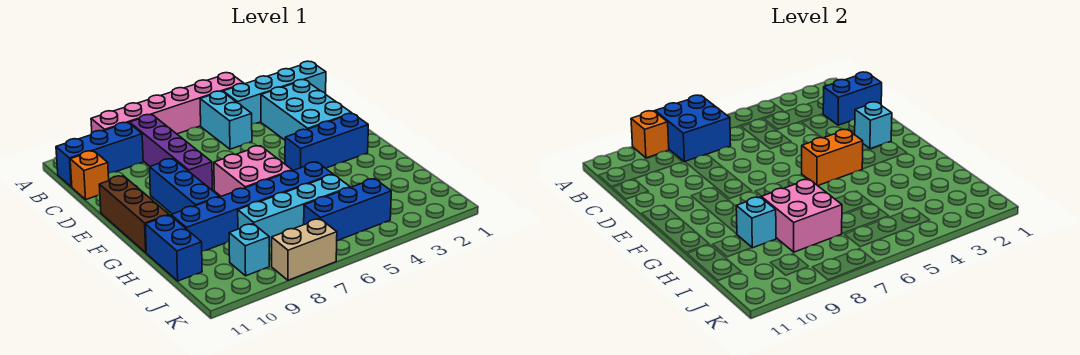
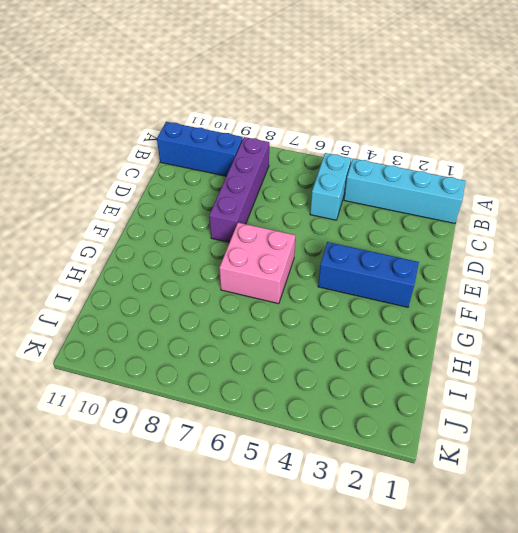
none -> pink 1x6 brick [91,73,244,134]
none -> cyan 2x3 brick [261,80,352,140]
none -> orange 1x1 brick [70,151,109,199]

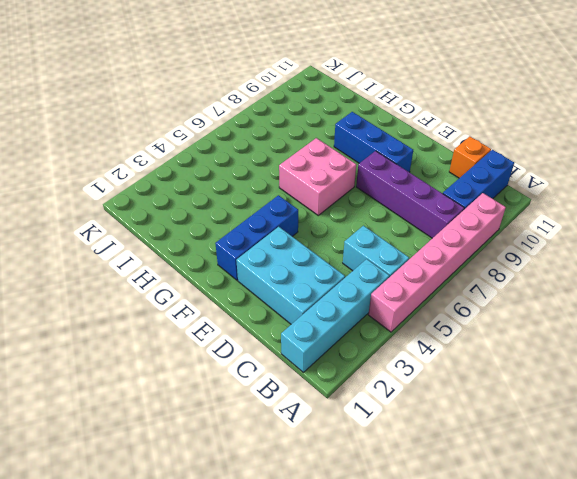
none -> brown 1x3 brick [99,176,169,253]
none -> blue 1x6 brick [171,162,333,251]
none -> blue 1x2 brick [145,215,202,281]

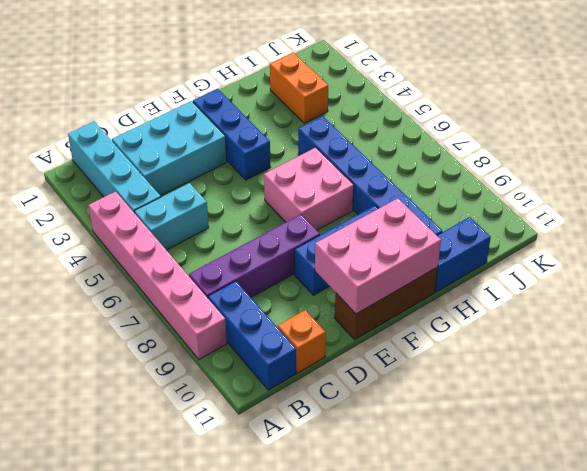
pink 2x3 brick [315,198,441,314] -> none
orange 1x2 brick [270,53,328,123] -> orange 1x2 brick moved to [802,129,863,186]
none -> cyan 1x4 brick [238,175,350,246]
none -> blue 1x3 brick [304,179,391,241]
none -> cyan 1x1 brick [229,224,269,276]

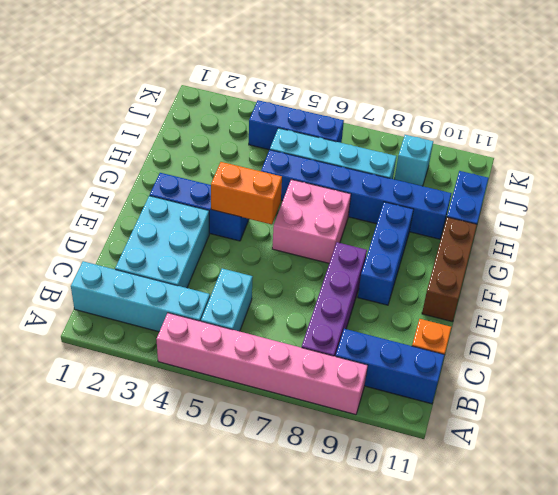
none -> tan 1x2 brick [272,219,337,280]
none -> blue 2x2 brick [655,95,731,162]
none -> orange 1x1 brick [631,111,669,158]

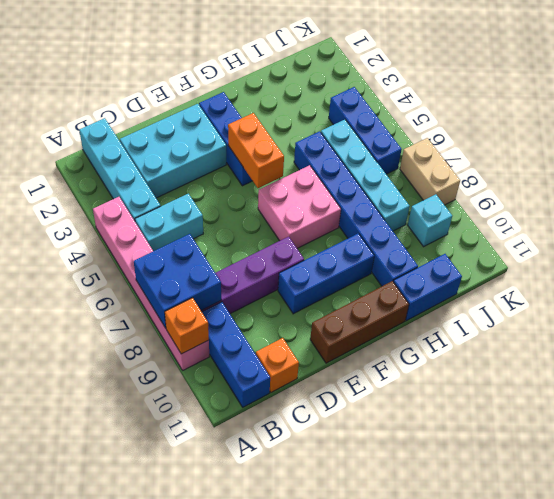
none -> blue 1x2 brick [823,72,882,125]
none -> cyan 1x1 brick [855,102,892,149]
none -> pink 2x2 brick [761,179,842,252]

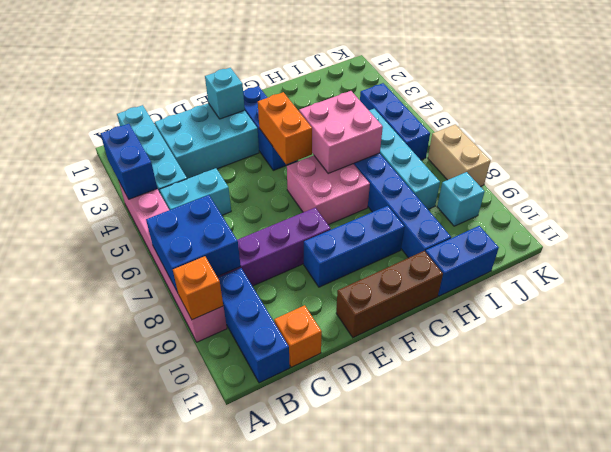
blue 1x2 brick [100,124,157,199] -> blue 1x2 brick moved to [823,72,882,125]
pink 2x2 brick [299,91,383,173] -> pink 2x2 brick moved to [761,179,842,252]
none -> cyan 1x1 brick [736,197,776,248]

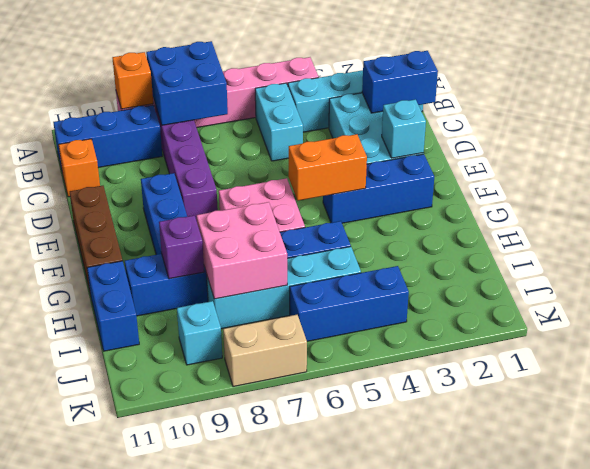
purple 1x1 brick [159,215,204,279] -> cyan 1x1 brick [736,197,776,248]

